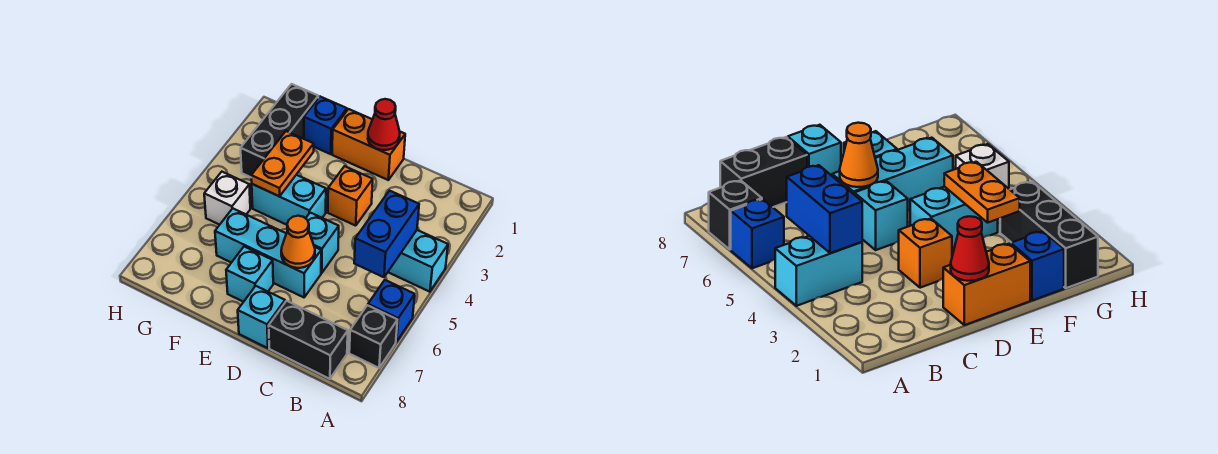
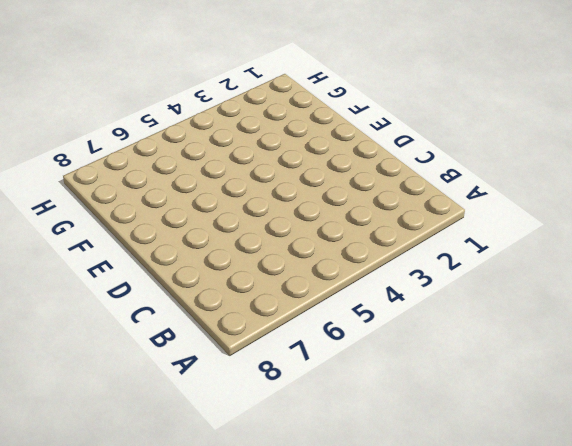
none -> cyan 1x2 brick [388,230,448,292]
none -> blue 1x1 brick [368,280,415,342]
none -> black 1x1 brick [349,305,397,368]

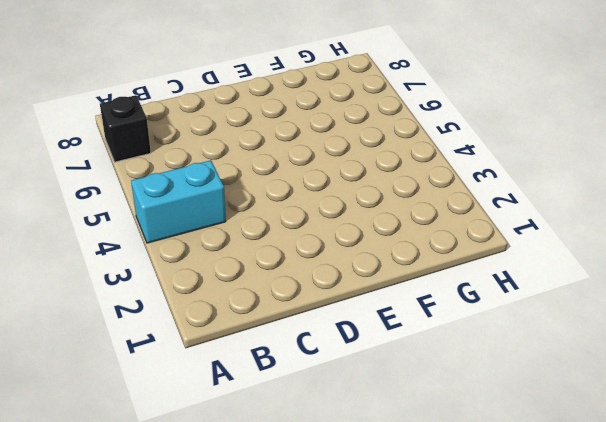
none -> blue 1x1 brick [368,280,415,342]
none -> black 1x2 brick [269,301,348,379]
none -> orange 1x2 brick [332,109,405,180]

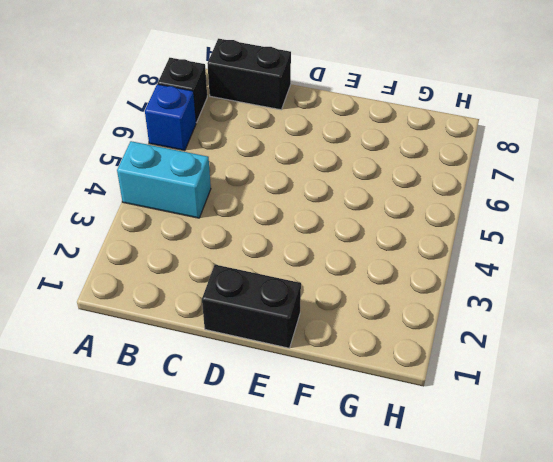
black 1x2 brick [202,265,301,348] -> orange 1x2 brick [332,109,405,180]
none -> orange 1x1 brick [328,166,373,226]
none -> cyan 1x1 brick [306,213,339,273]
none -> cyan 1x3 brick [215,208,321,297]

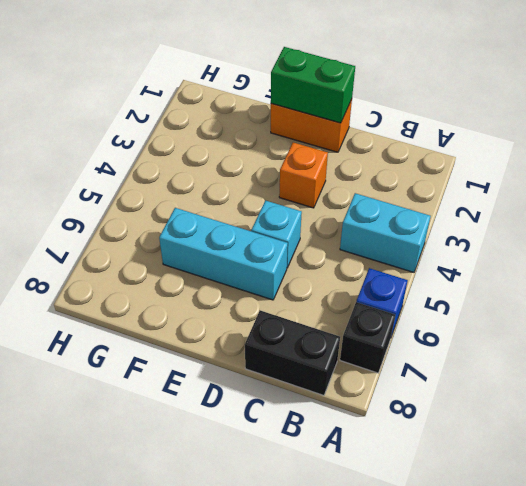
green 1x2 brick [271,47,355,123] -> red 1x1 cone [368,99,400,150]
none -> cyan 1x1 brick [238,286,285,348]
none -> cyan 1x2 brick [252,175,326,225]
none -> cyan 1x1 brick [226,247,273,302]

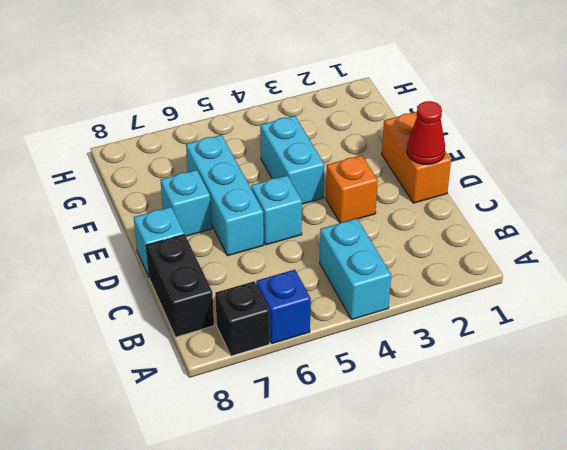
none -> blue 1x1 brick [304,97,347,154]
none -> black 1x3 brick [241,84,318,177]
none -> white 1x1 brick [204,172,250,225]

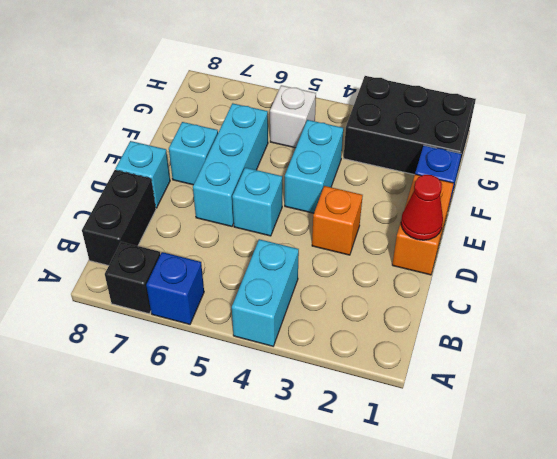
black 2x3 brick [344,76,476,175] -> black 1x3 brick [241,84,318,177]
none -> blue 1x2 brick [354,191,419,277]
none -> orange 1x1 cone [281,216,315,268]
none -> orange 1x2 plate [251,131,314,196]

